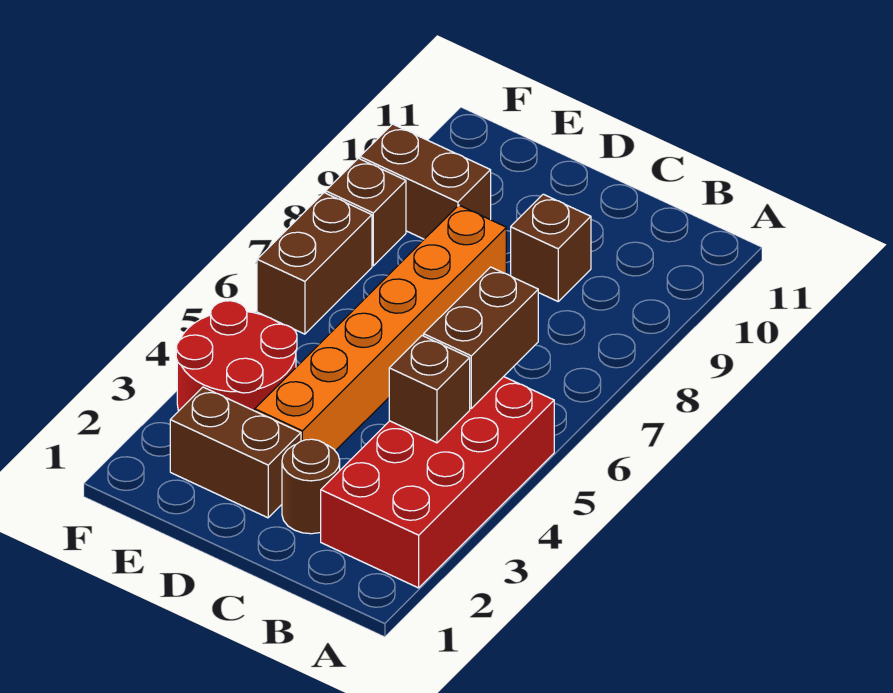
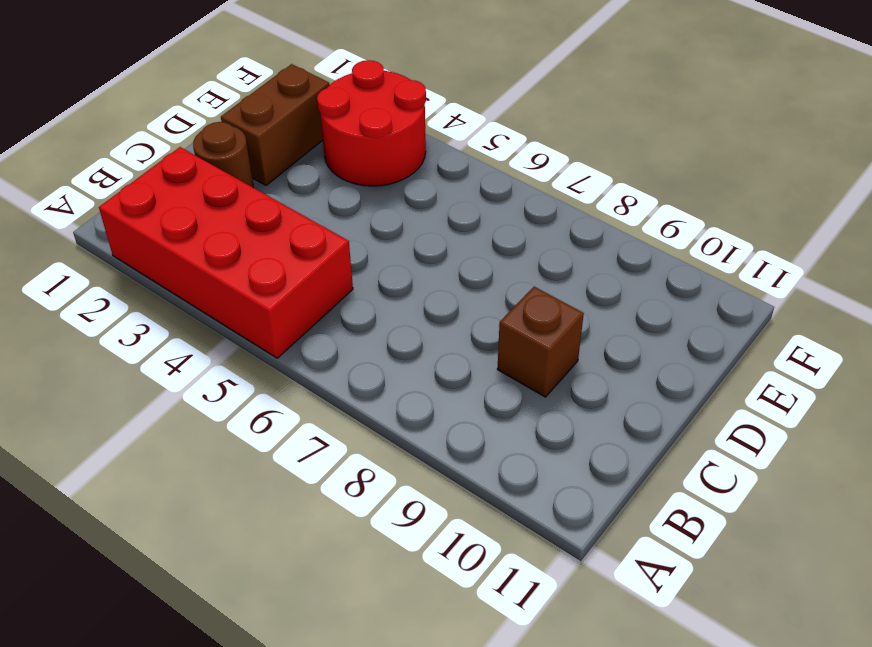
none -> orange 1x6 brick [255,205,506,451]
none -> brown 1x2 brick [360,124,491,239]

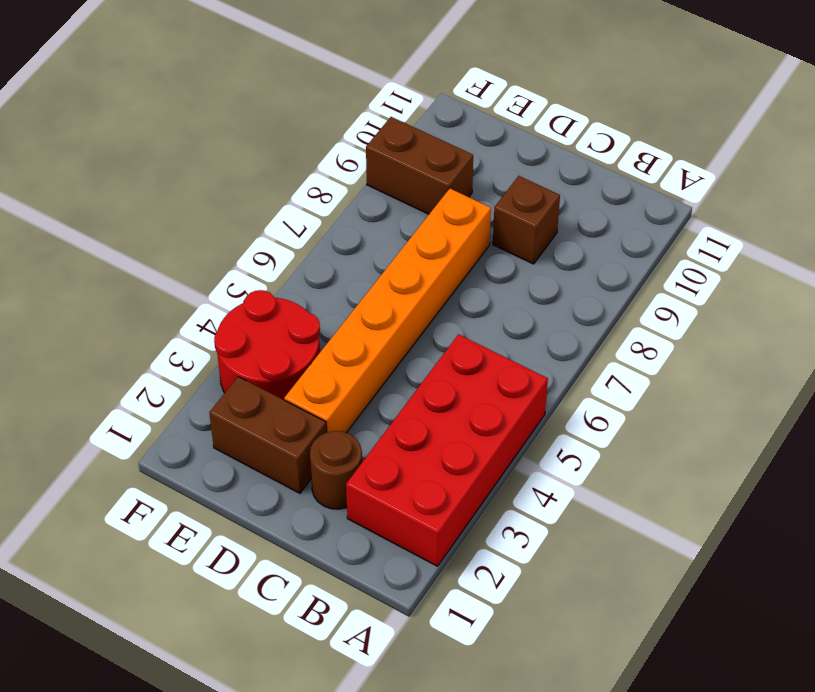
none -> brown 1x2 brick [257,193,372,334]
none -> brown 1x1 brick [326,158,406,266]

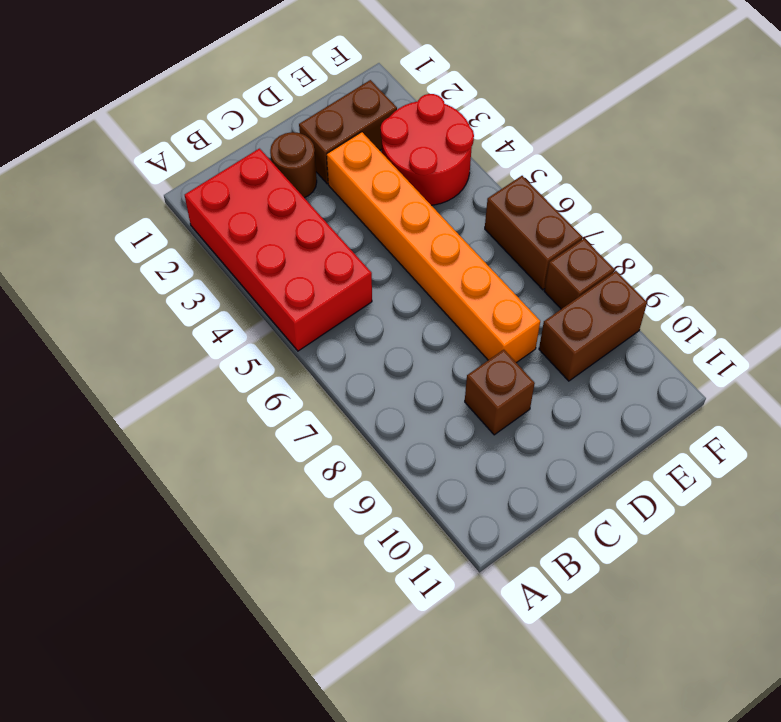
none -> brown 1x1 brick [389,336,470,443]
none -> brown 1x2 brick [424,267,538,408]

